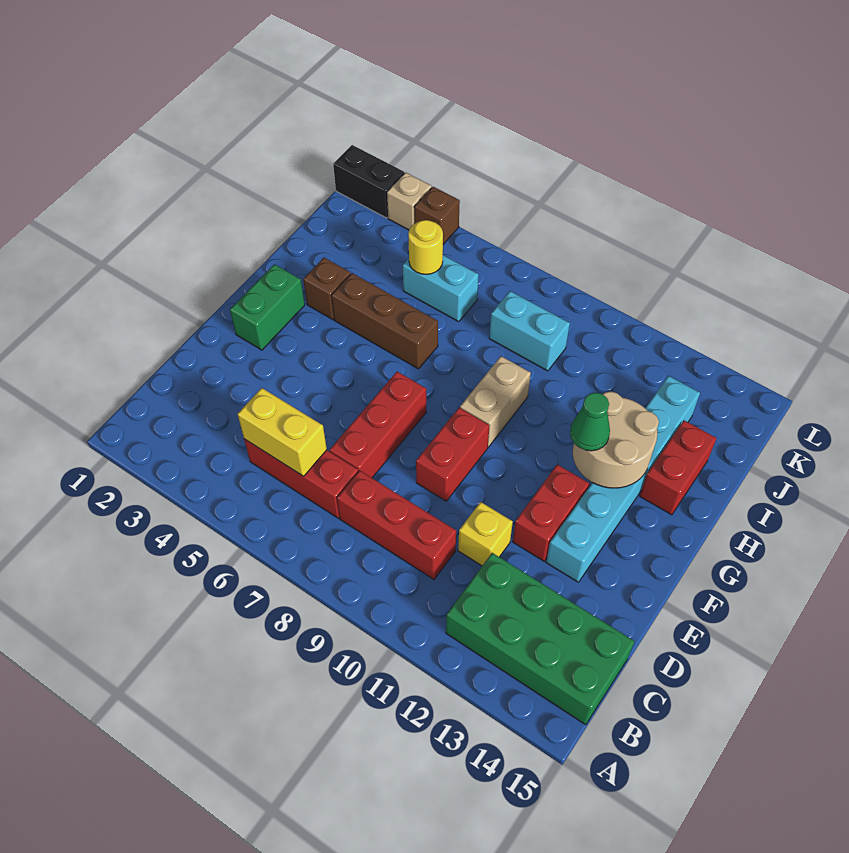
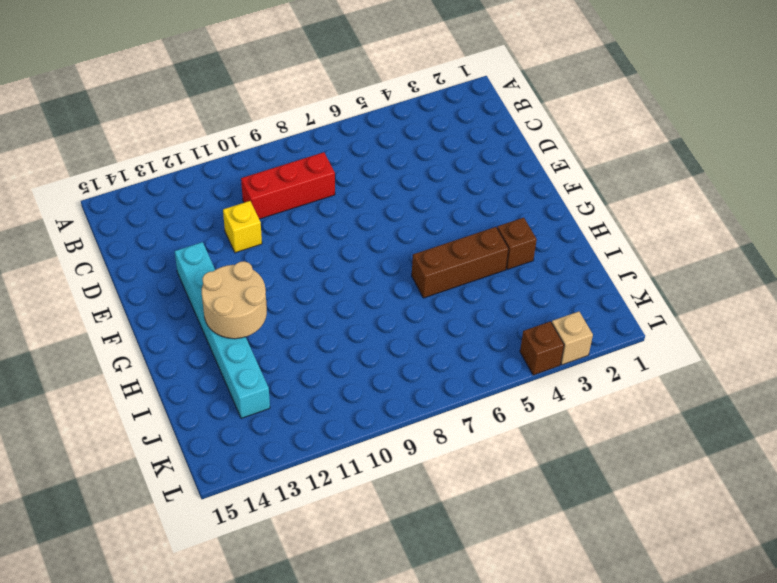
none -> green 2x4 brick [446,553,635,725]
none -> red 1x3 brick [244,439,358,518]
none -> red 1x3 brick [330,372,426,478]

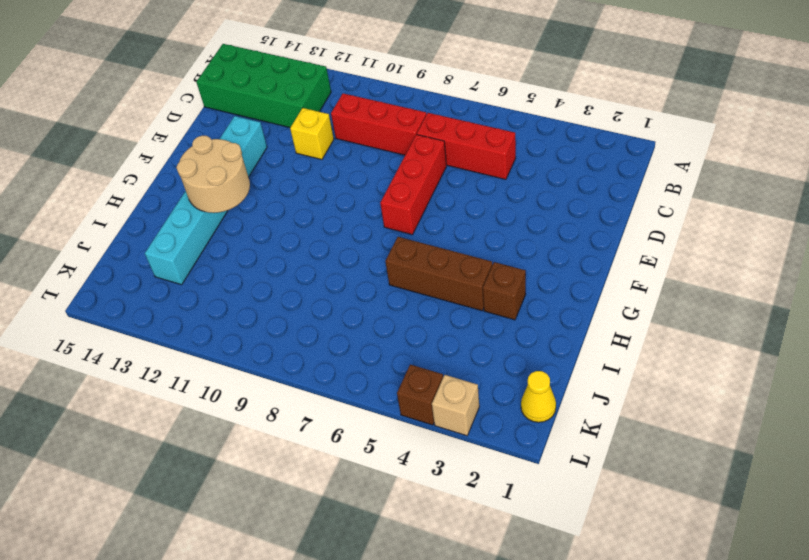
yellow 1x1 cone [521,371,556,422] -> none
none -> red 1x2 brick [416,408,489,501]
none -> red 1x2 brick [513,464,589,561]
none -> green 1x2 brick [230,264,305,350]

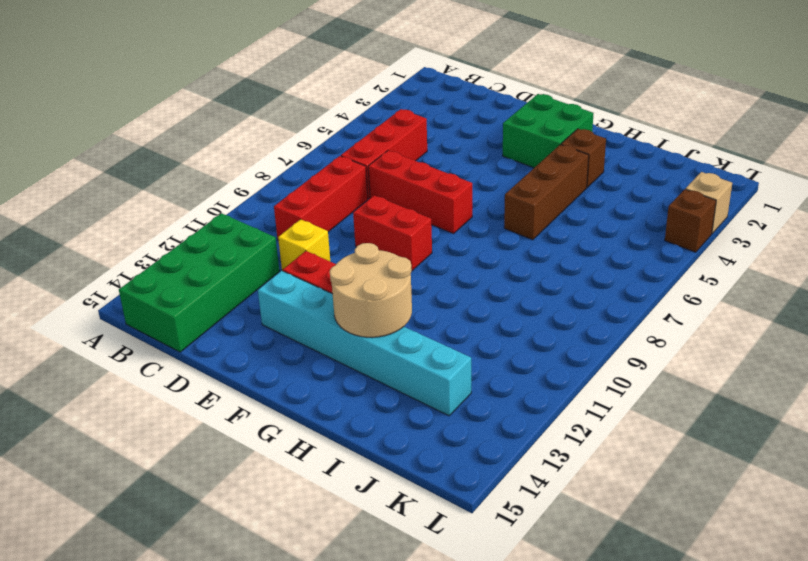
green 2x2 brick [503,94,594,168] -> green 1x2 brick [230,264,305,350]
none -> tan 1x2 brick [460,356,531,447]
none -> red 1x2 brick [640,420,716,515]
none -> cyan 1x2 brick [403,255,479,321]

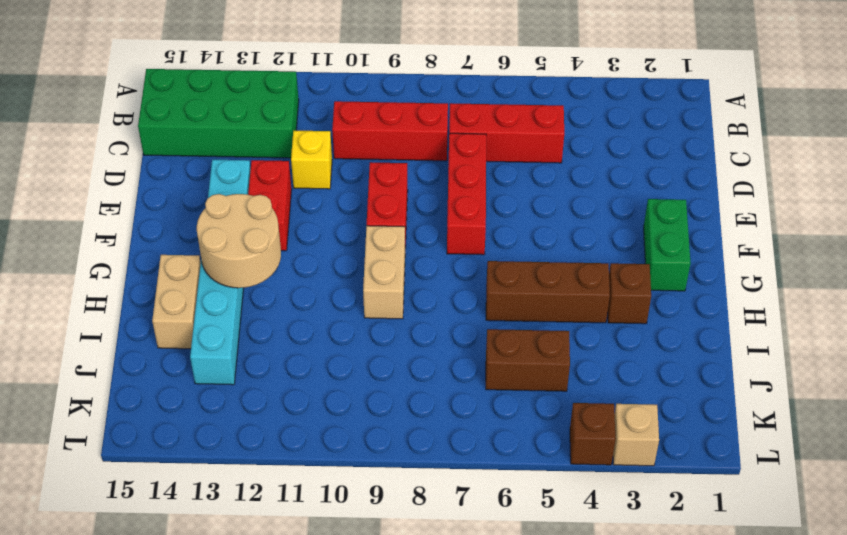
tan 1x2 brick [152,255,201,349] -> red 1x2 brick [640,420,716,515]
brown 1x2 brick [486,329,570,391] -> cyan 1x2 brick [403,255,479,321]
none -> cyan 1x2 brick [489,291,570,371]
none -> black 1x2 brick [333,145,404,218]
none -> yellow 1x2 brick [238,388,327,476]

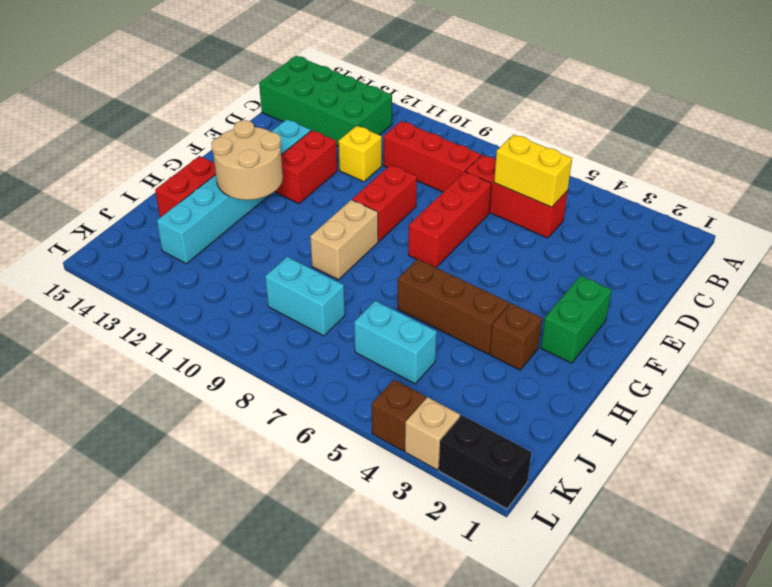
none -> yellow 1x1 round brick [408,220,443,274]
none -> green 1x1 cone [570,393,610,451]

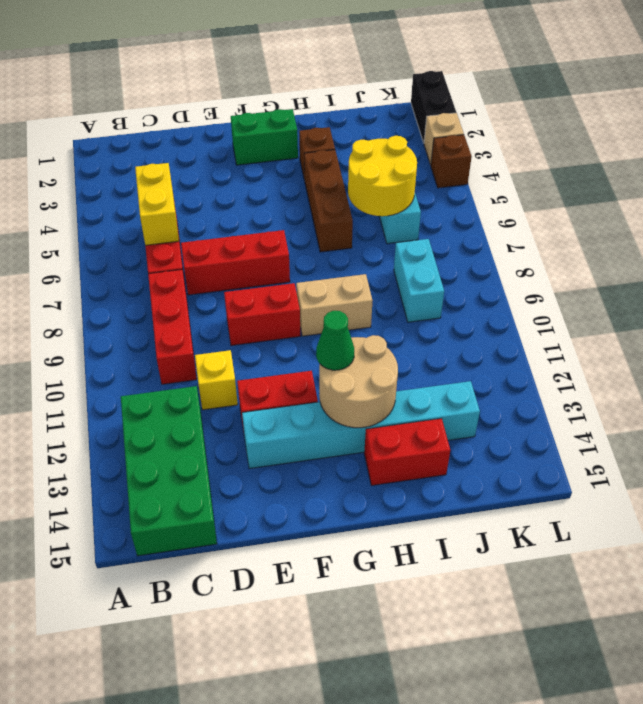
yellow 2x2 round brick [348,136,417,216] -> yellow 1x1 round brick [408,220,443,274]

